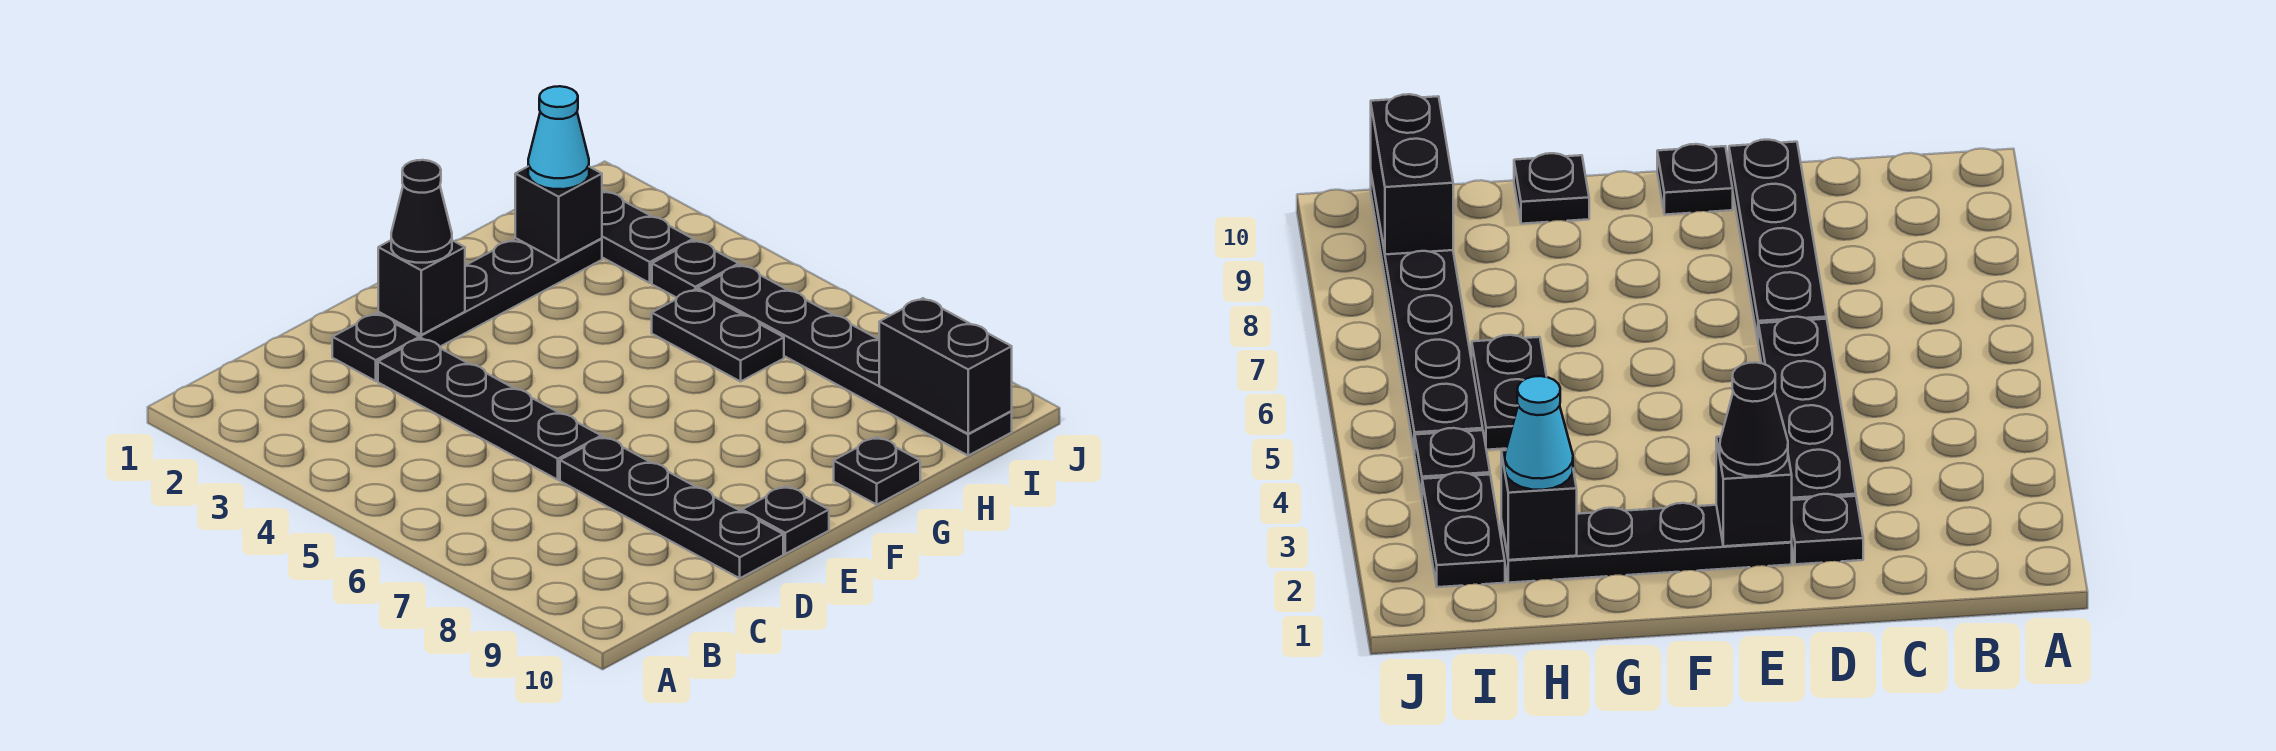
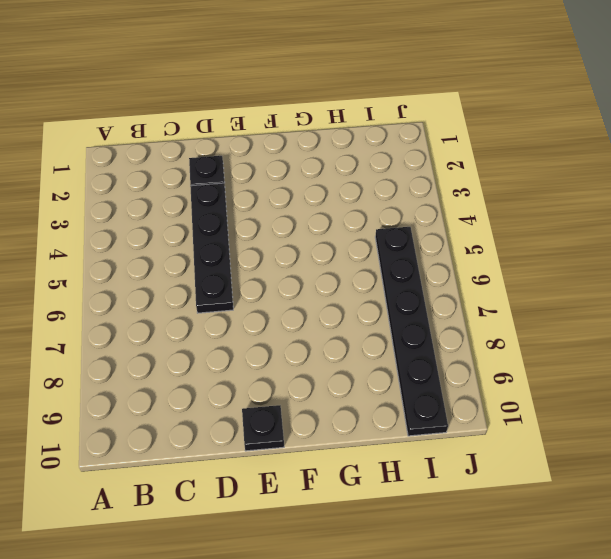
none -> black 1x4 plate [560,437,783,578]
none -> black 1x4 plate [378,238,602,347]
none -> black 1x1 plate [834,437,920,505]

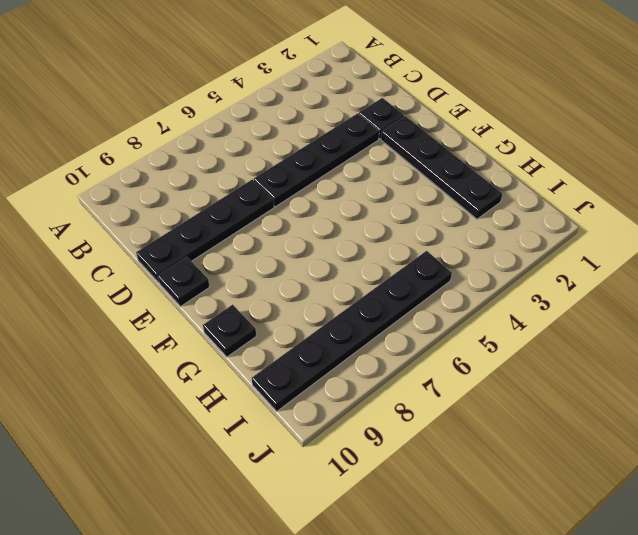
none -> black 1x2 plate [652,289,784,382]
none -> black 1x2 plate [602,191,693,283]
none -> black 1x1 plate [652,240,739,298]

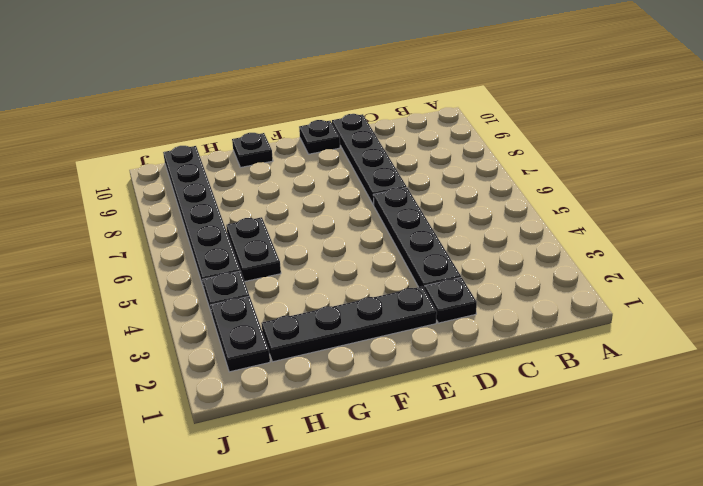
none -> black 1x1 brick [378,240,465,335]
none -> black 1x1 brick [515,167,602,261]
none -> black 1x2 brick [879,298,1012,434]

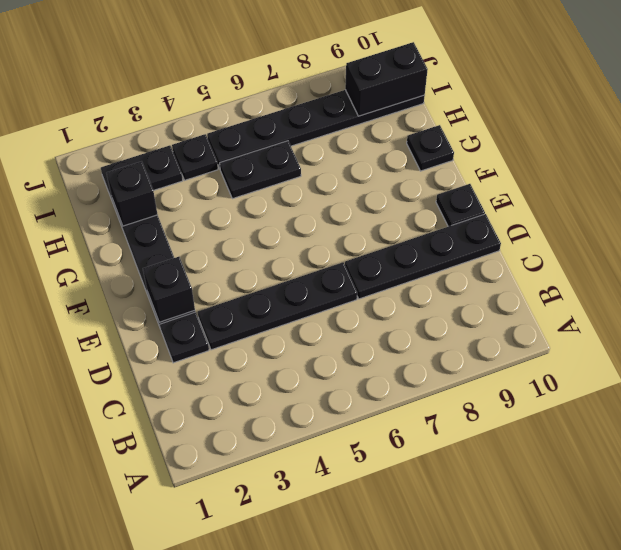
none -> black 1x1 cone [391,160,452,263]
none -> cyan 1x1 cone [528,86,589,189]

